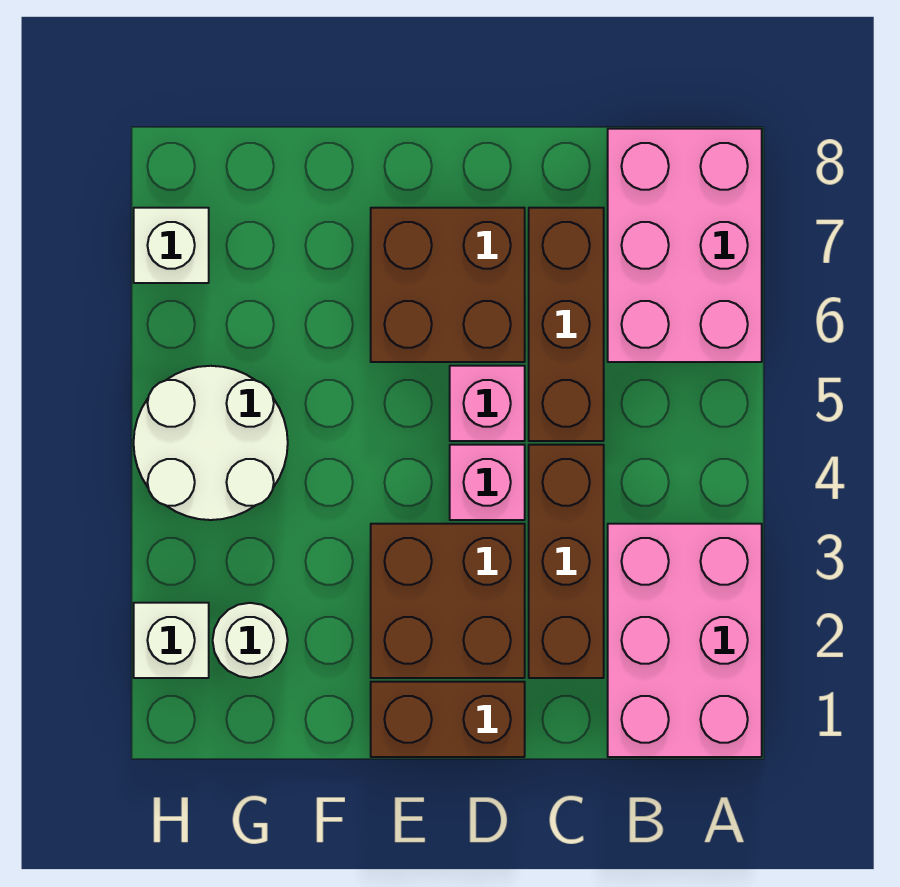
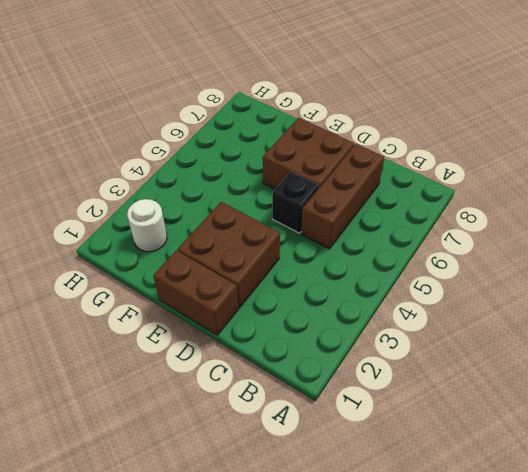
black 1x1 brick [272,172,319,233] -> pink 1x1 brick [450,366,525,441]
none -> pink 2x3 brick [608,524,762,757]
none -> pink 2x3 brick [608,129,762,362]
none -> brown 1x3 brick [529,445,604,678]

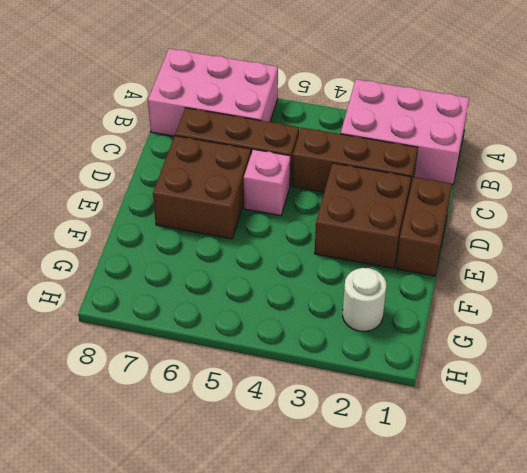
none -> pink 1x1 brick [450,445,525,520]
none -> white 2x2 round brick [134,366,288,520]
none -> white 1x1 brick [134,603,209,678]

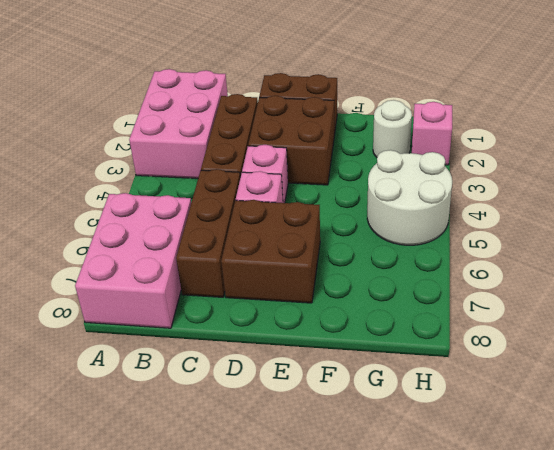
pink 1x1 brick [412,102,452,165] -> white 1x1 brick [134,603,209,678]
none -> white 1x1 brick [134,208,209,283]

